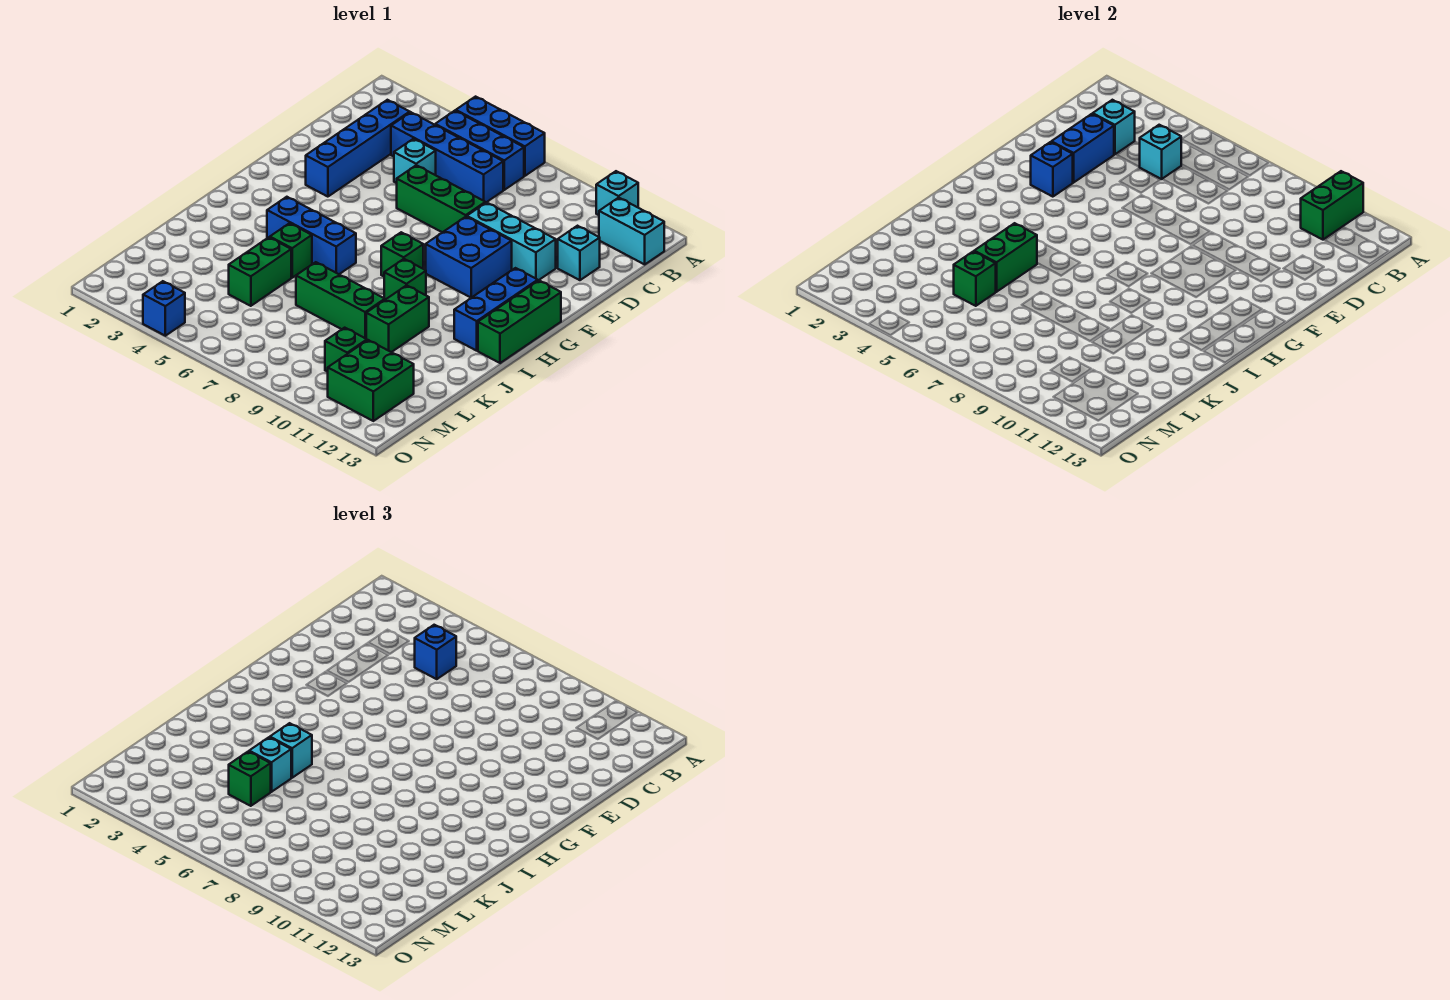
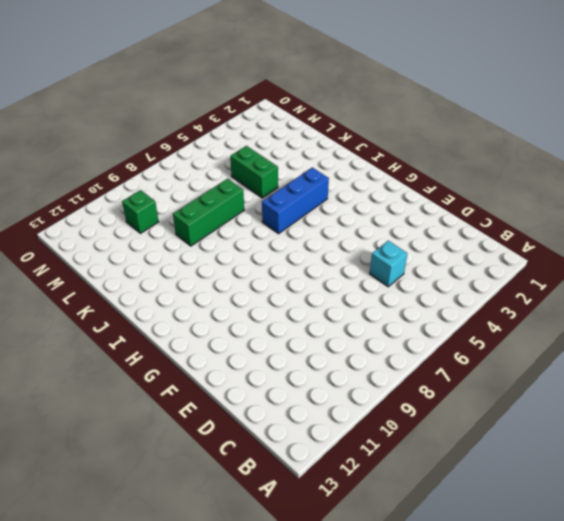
none -> blue 1x3 brick [456,97,545,176]
none -> cyan 1x1 brick [596,171,638,215]
none -> blue 1x3 brick [435,111,524,190]
none -> cyan 1x2 brick [599,198,664,264]

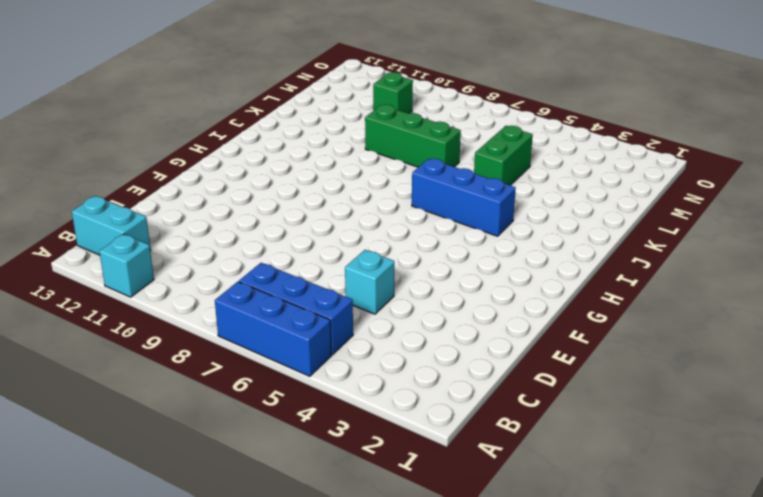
none -> blue 1x4 brick [306,100,410,197]
none -> blue 1x4 brick [391,112,503,203]
none -> cyan 1x1 brick [558,226,600,280]
none -> green 1x3 brick [397,165,485,232]

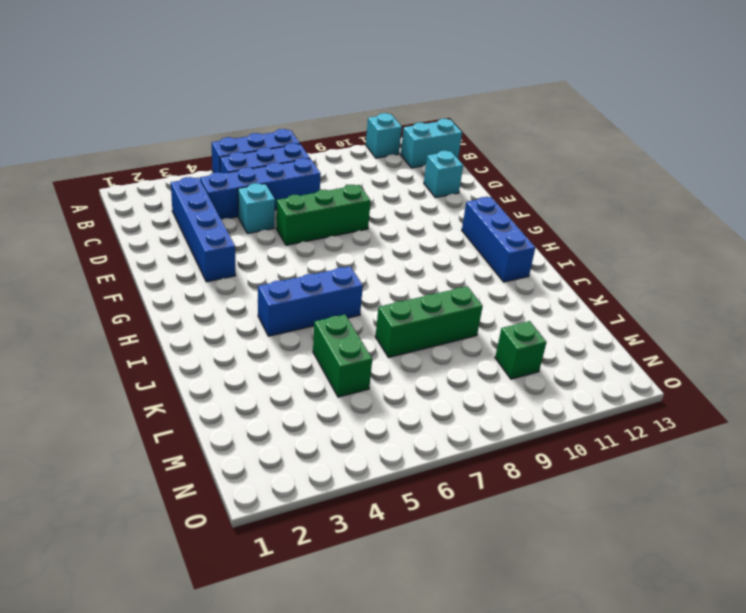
none -> cyan 1x3 brick [467,202,556,280]
none -> blue 2x2 brick [426,217,512,298]
none -> green 1x3 brick [478,280,561,363]
none -> green 1x1 brick [381,232,423,276]

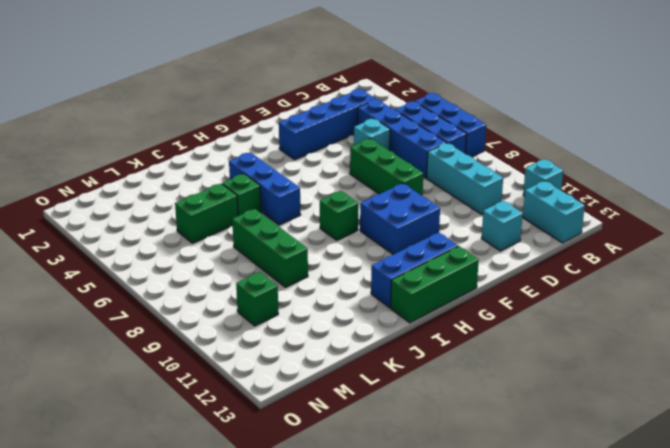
cyan 1x3 brick [427,143,503,215] -> cyan 1x3 brick moved to [467,202,556,280]
none -> green 1x1 brick [384,259,426,300]
none -> green 1x2 brick [366,285,429,352]
none -> green 2x2 brick [328,340,414,421]
none -> blue 1x1 brick [143,281,185,336]

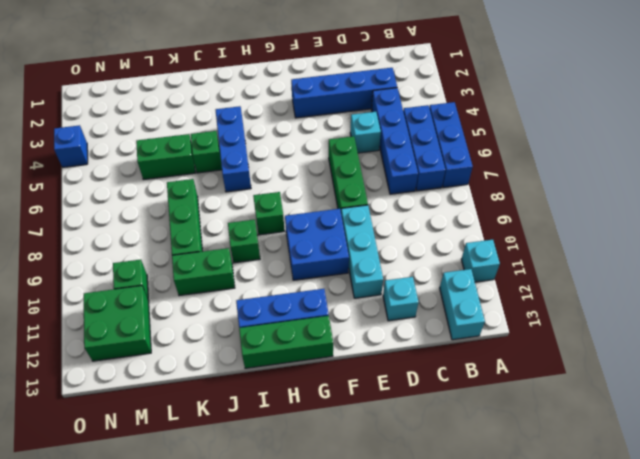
none -> green 1x2 brick [1301,171,1363,240]
none -> cyan 1x1 brick [1093,100,1135,154]
none -> cyan 1x1 brick [1140,125,1181,179]
none -> blue 1x2 brick [1051,114,1114,183]

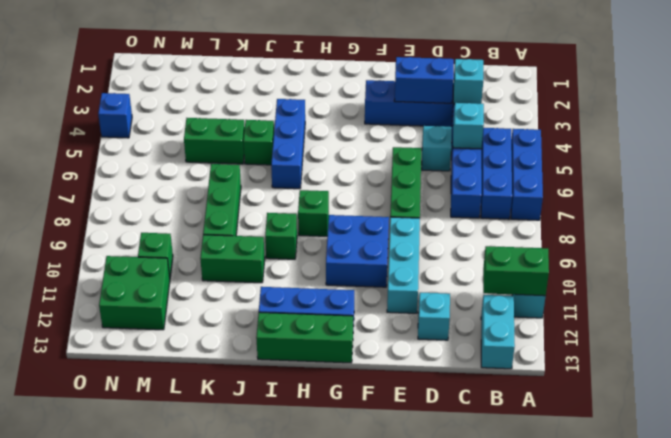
none -> blue 1x1 brick [1031,142,1073,197]
none -> green 1x2 brick [974,223,1037,292]
none -> green 1x1 brick [954,251,996,306]
none -> blue 1x1 brick [415,625,456,679]

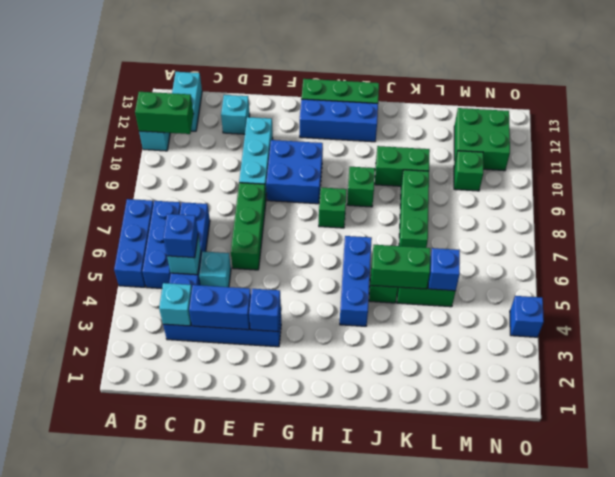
blue 1x1 brick [428,248,460,291] -> green 1x1 brick [954,251,996,306]
none -> cyan 1x1 brick [270,723,312,778]
none -> cyan 1x1 brick [249,737,291,792]
none -> green 1x1 brick [229,751,271,806]

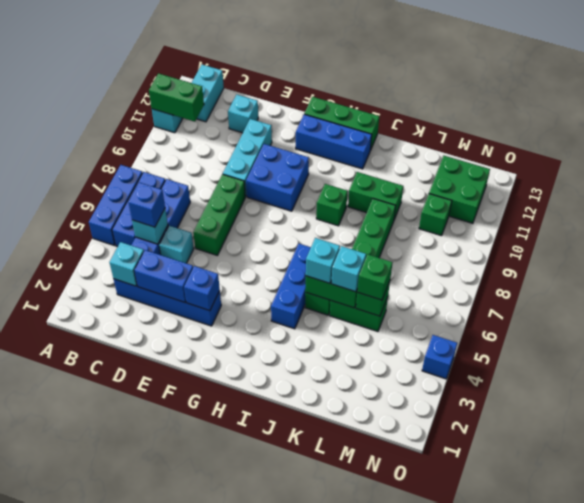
none -> green 1x1 brick [381,232,423,276]

